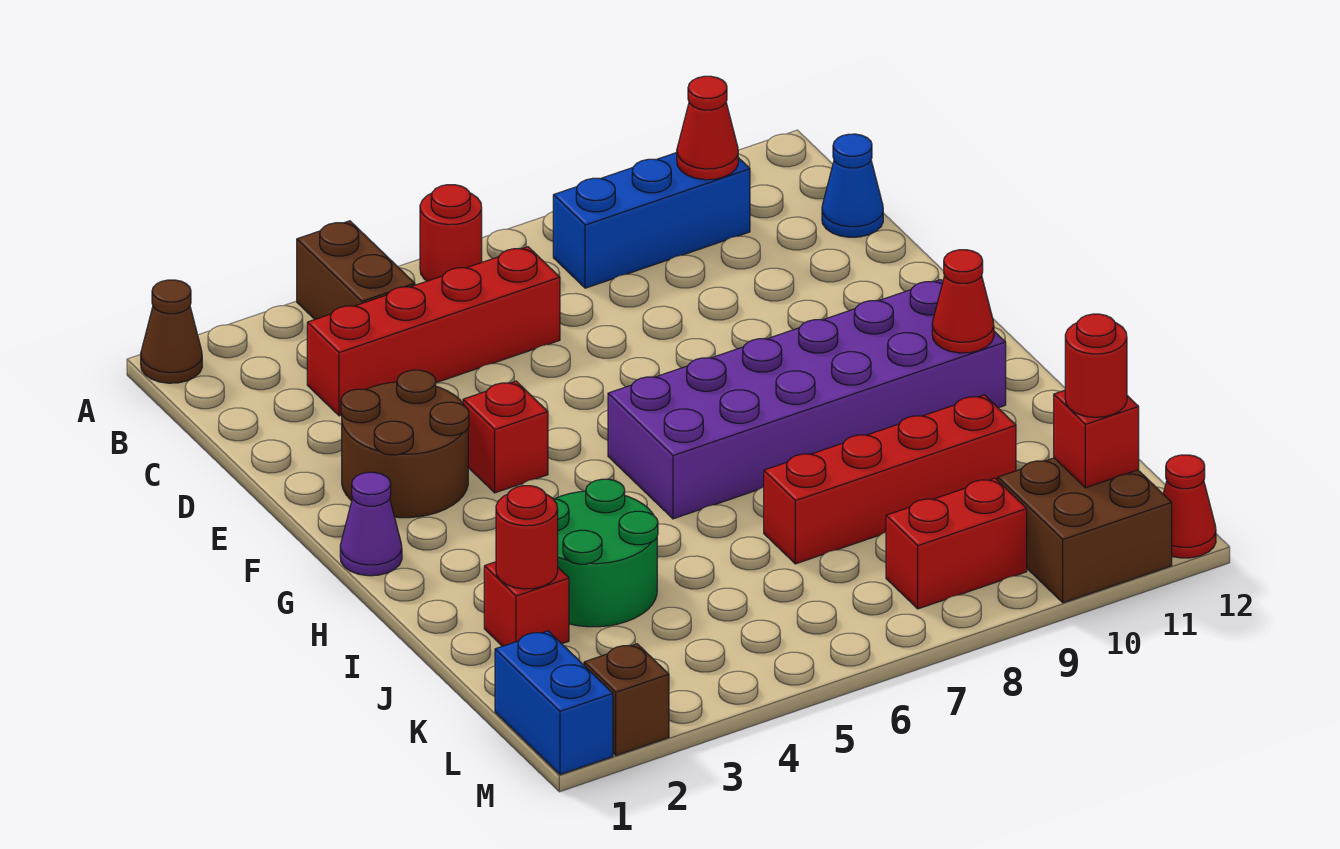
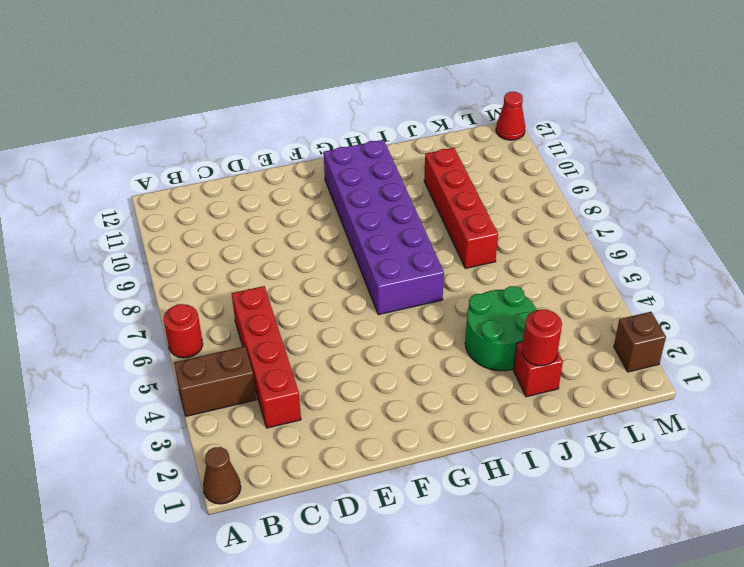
none -> blue 1x3 brick [553,153,750,288]
none -> blue 1x1 cone [822,134,883,237]
none -> brown 2x2 round brick [341,370,469,518]

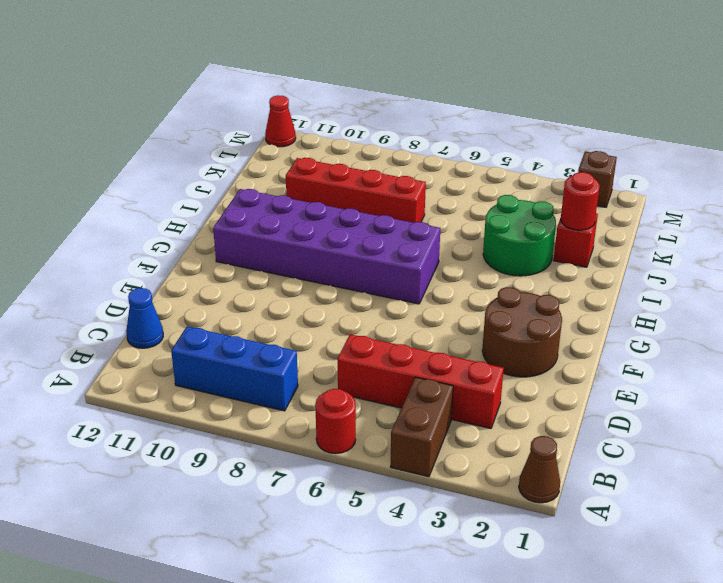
none -> red 1x1 brick [463,381,548,493]
none -> purple 1x1 cone [340,472,402,576]
none -> blue 1x2 brick [495,631,613,775]

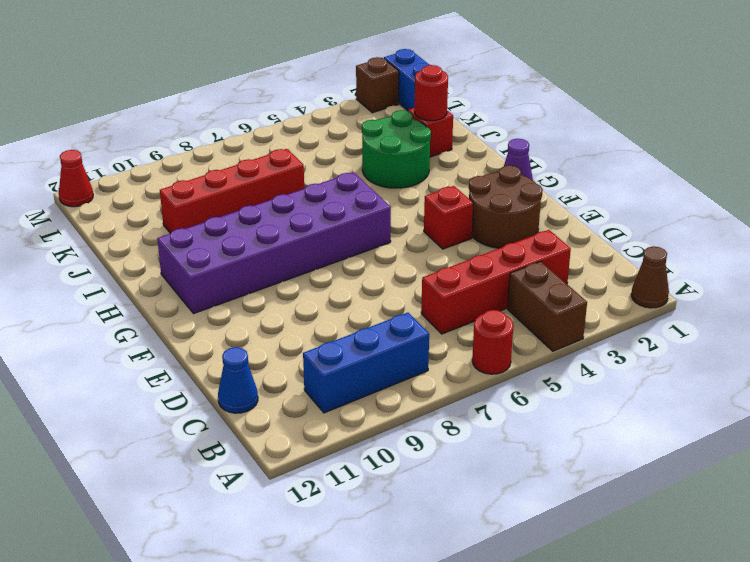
none -> red 1x2 brick [886,478,1027,609]
none -> brown 2x2 brick [998,458,1172,603]
none -> red 1x1 cone [677,76,738,180]

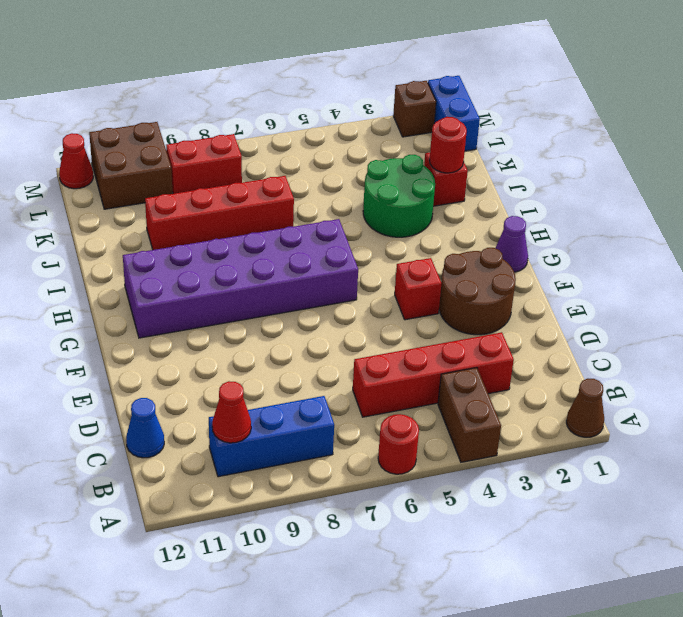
none -> red 1x1 cone [932,250,994,353]
none -> red 1x1 brick [1054,390,1139,488]
none -> red 1x1 round brick [1065,314,1127,417]

